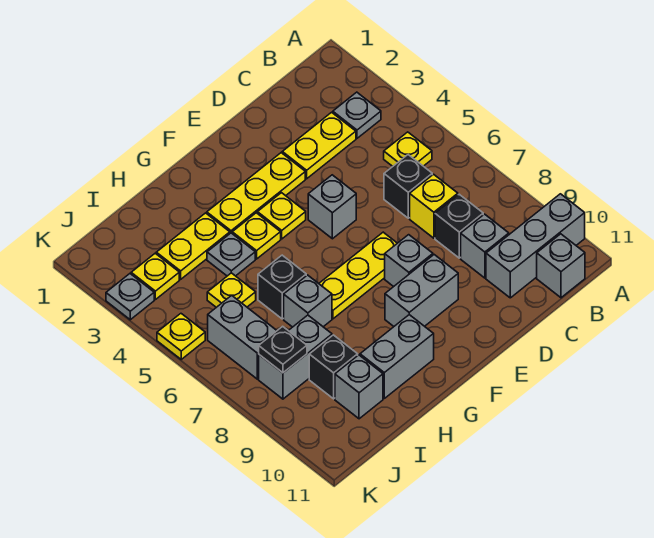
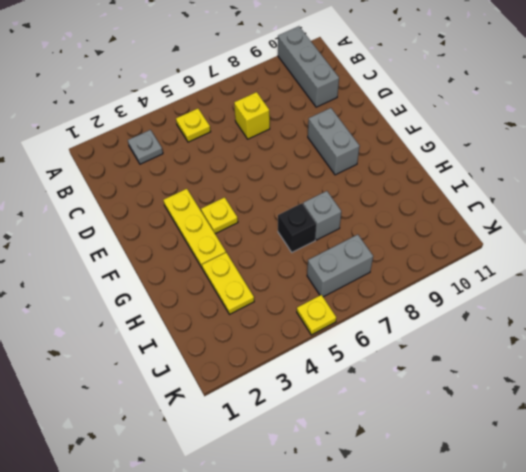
none -> grey 1x1 brick [537,234,585,298]
none -> yellow 1x2 plate [282,112,356,179]
none -> black 1x1 brick [384,155,432,218]
none -> black 1x1 brick [435,194,483,258]

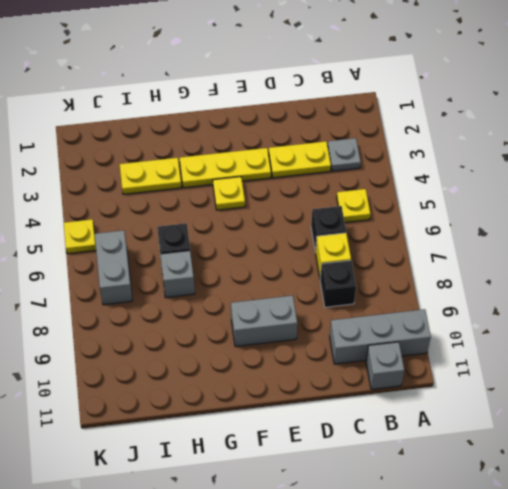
none -> grey 1x1 brick [461,214,509,278]
none -> grey 1x1 brick [308,175,356,239]
none -> yellow 1x3 plate [319,232,397,319]
none -> grey 1x1 brick [385,235,433,287]

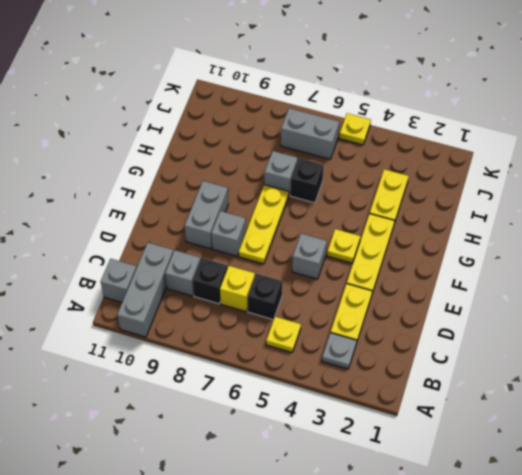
none -> yellow 1x1 plate [232,213,281,259]
none -> grey 1x2 brick [360,315,434,398]
none -> grey 1x1 plate [207,233,255,276]
none -> yellow 1x1 plate [207,273,256,307]

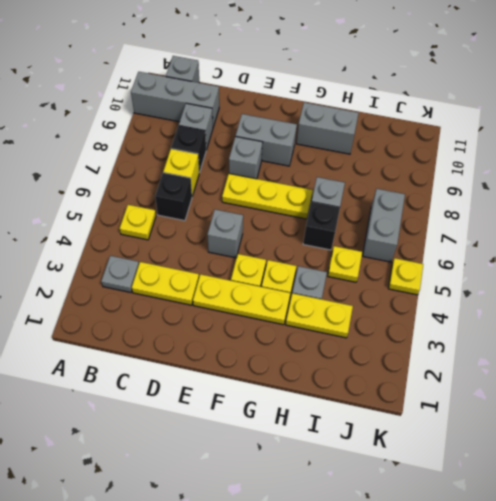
none -> grey 1x2 brick [259,315,332,399]
none -> black 1x1 brick [309,335,358,399]
none -> grey 1x1 brick [335,355,383,419]
none -> yellow 1x1 plate [131,253,179,300]

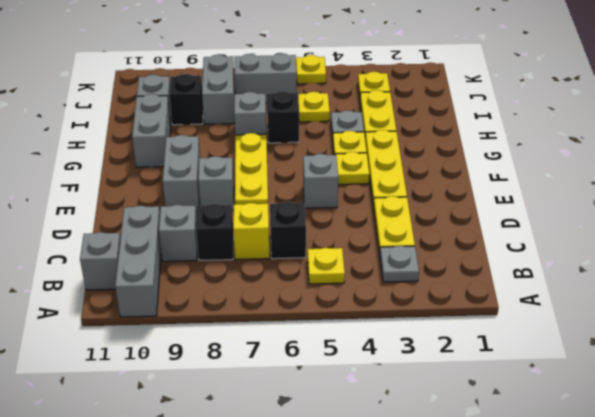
none -> grey 1x1 plate [106,274,154,320]
none -> black 1x1 plate [259,326,307,373]

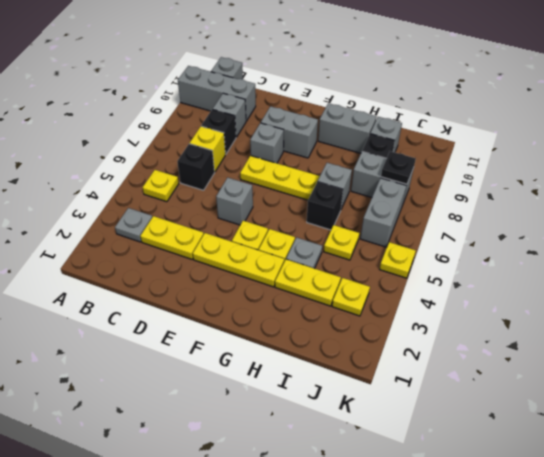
none -> grey 1x1 plate [106,274,154,320]

